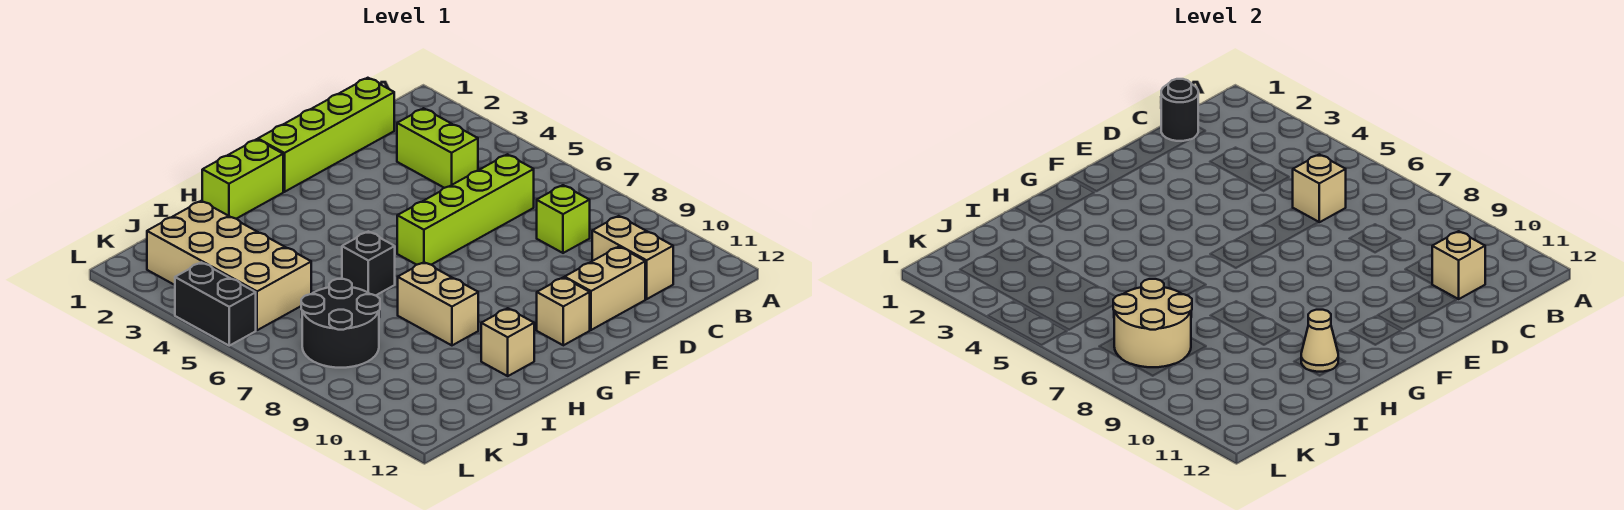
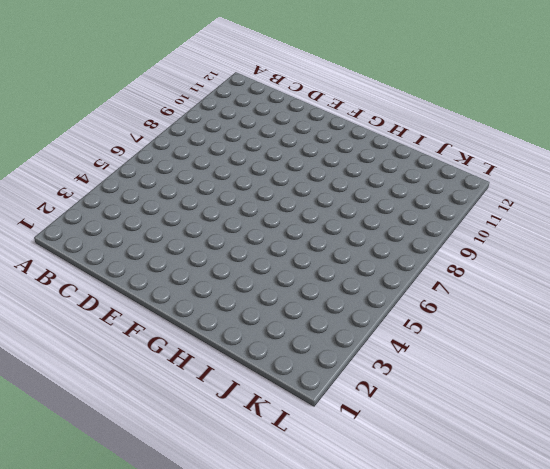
none -> lime 1x4 brick [258,78,394,192]
none -> lime 1x2 brick [397,108,478,188]
none -> lime 1x4 brick [397,154,534,265]

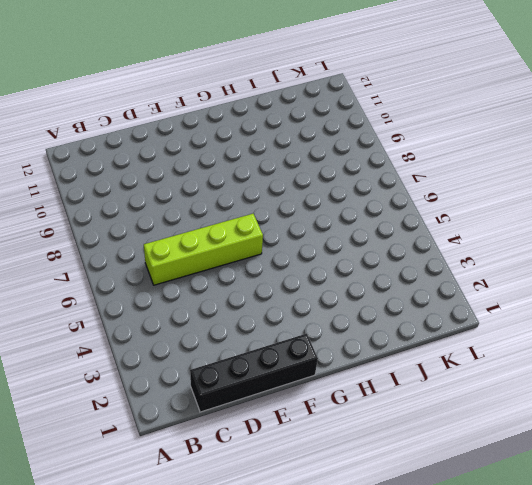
black 1x4 brick [190,334,318,412] -> lime 1x4 brick [258,78,394,192]
none -> lime 1x2 brick [397,108,478,188]
none -> lime 1x1 brick [537,185,590,253]
none -> tan 1x2 brick [592,216,673,299]

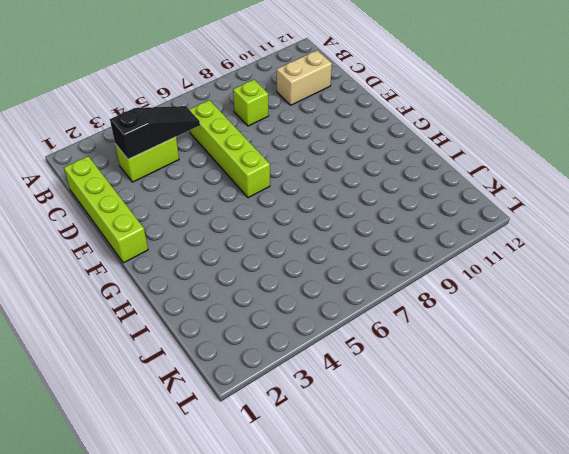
black 1x3 slope [110,106,200,159] -> none
none -> tan 1x2 brick [565,247,645,330]
none -> tan 1x1 brick [537,277,590,345]
none -> lime 1x2 brick [202,139,283,219]

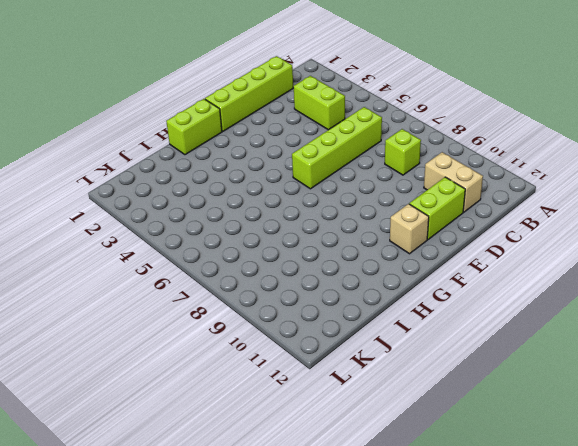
lime 1x2 brick [409,177,465,239] -> tan 1x2 brick [565,247,645,330]
none -> black 1x1 brick [342,231,395,296]
none -> tan 1x2 brick [398,262,478,345]
none -> tan 1x1 brick [481,308,534,376]

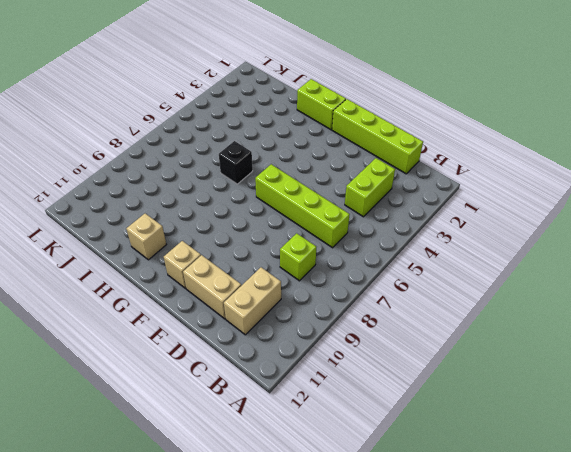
none -> tan 1x2 brick [398,262,478,345]
none -> tan 2x4 brick [147,201,311,330]
none -> black 2x2 round brick [301,279,380,368]

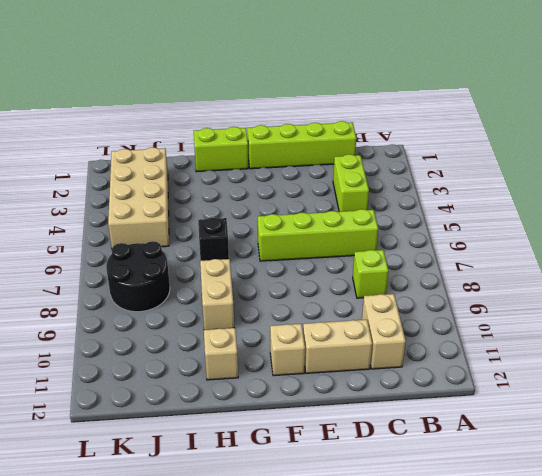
none -> black 1x2 brick [175,262,256,346]
none -> black 1x1 round brick [1161,79,1198,141]
none -> tan 1x1 brick [1293,154,1346,222]

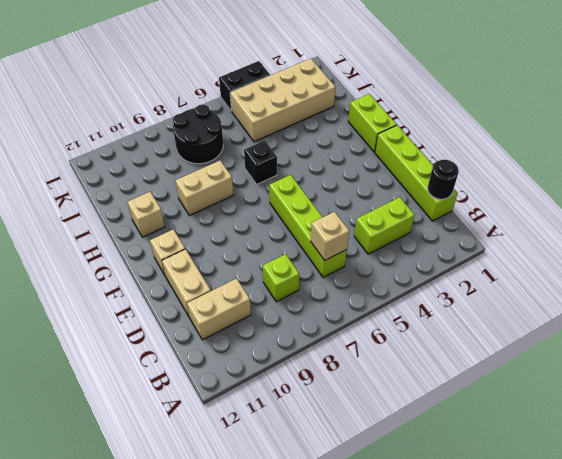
none -> tan 1x1 brick [1432,231,1485,299]
none -> tan 1x1 cone [1301,310,1338,372]
none -> tan 2x2 round brick [1113,279,1192,367]

